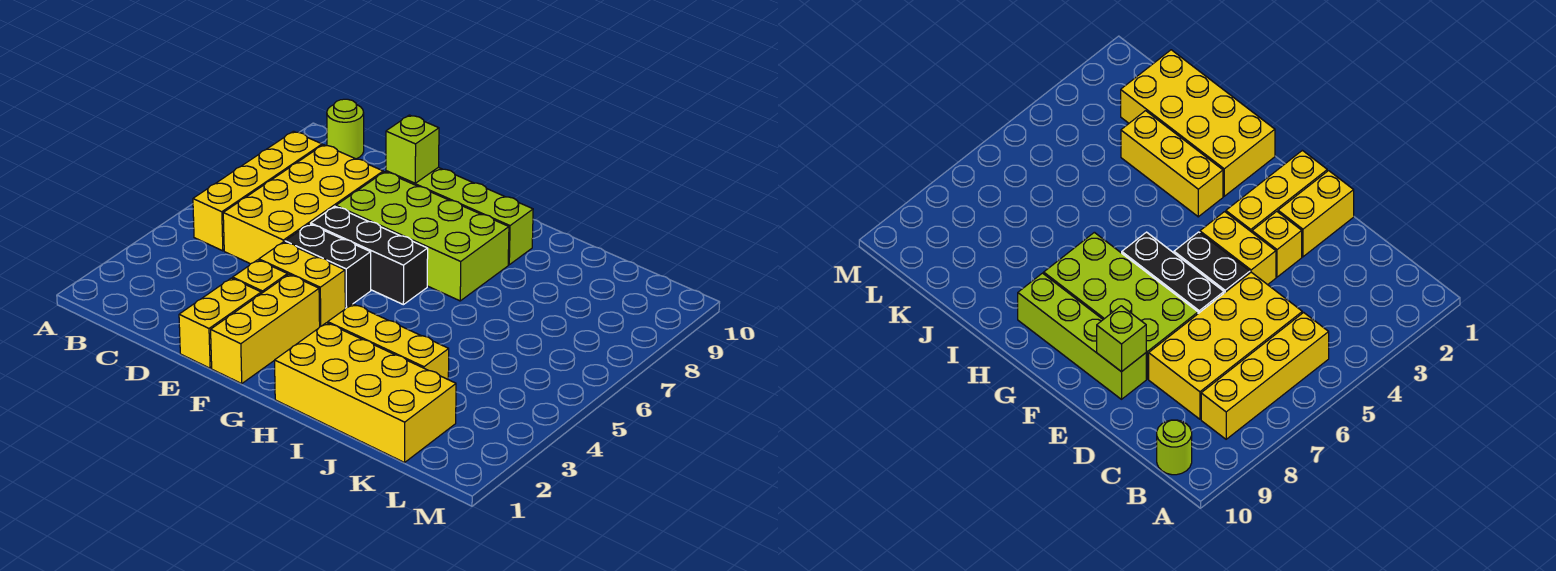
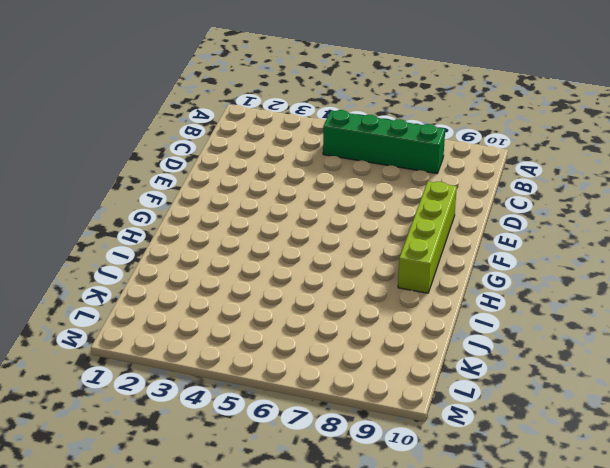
green 1x4 brick [323,110,445,174] -> yellow 1x4 brick [193,131,322,251]
none -> lime 1x1 round brick [327,99,364,159]
none -> yellow 2x4 brick [223,145,383,264]
none -> yellow 1x2 brick [179,278,261,368]

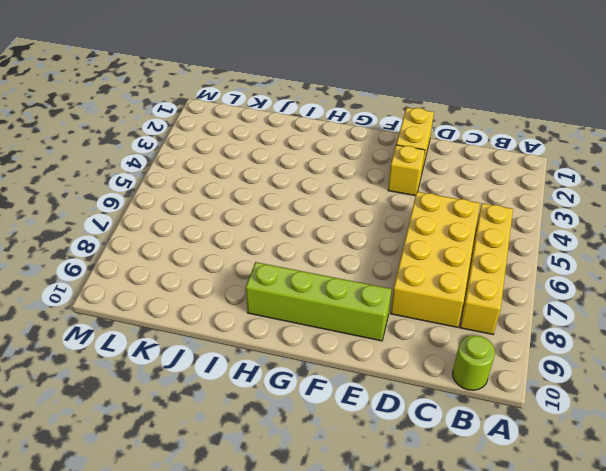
none -> yellow 1x2 brick [259,242,345,327]
none -> black 1x2 brick [285,224,371,308]
none -> black 1x3 brick [311,206,428,305]

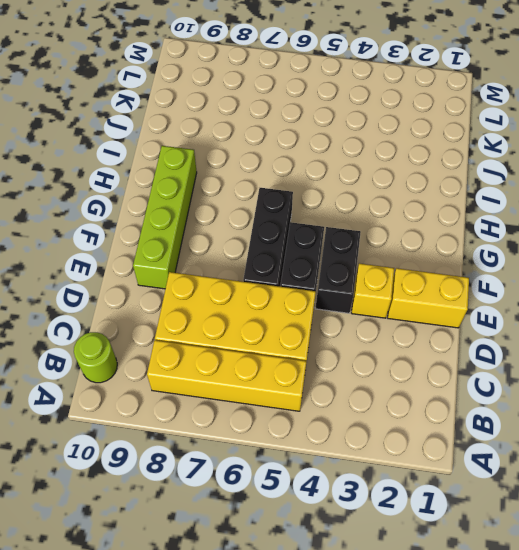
black 1x2 brick [315,227,361,313] -> yellow 1x2 brick [259,242,345,327]
none -> lime 2x4 brick [336,172,509,301]
none -> yellow 1x3 brick [211,274,320,384]
none -> yellow 2x4 brick [275,323,456,463]

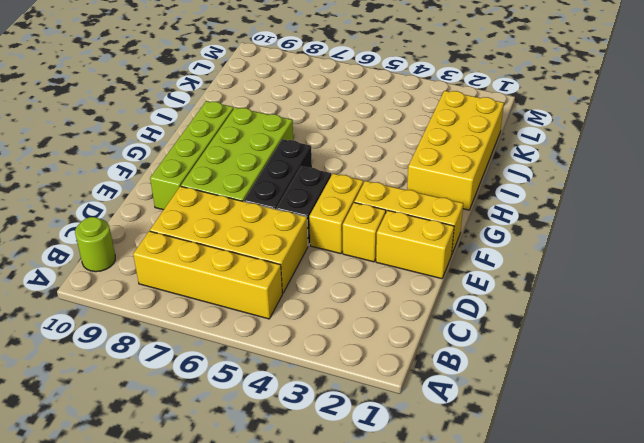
none -> yellow 1x3 brick [328,304,449,379]
none -> lime 1x1 brick [386,115,439,183]

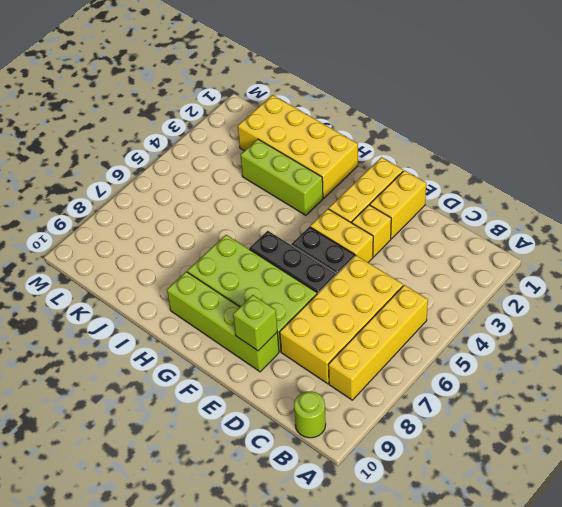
lime 1x3 brick [240,139,323,215] -> yellow 1x3 brick [328,304,449,379]

